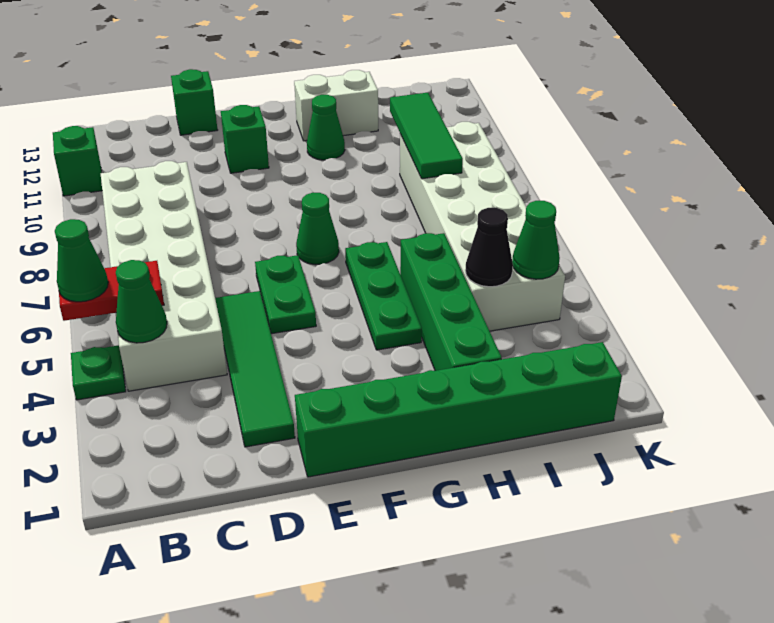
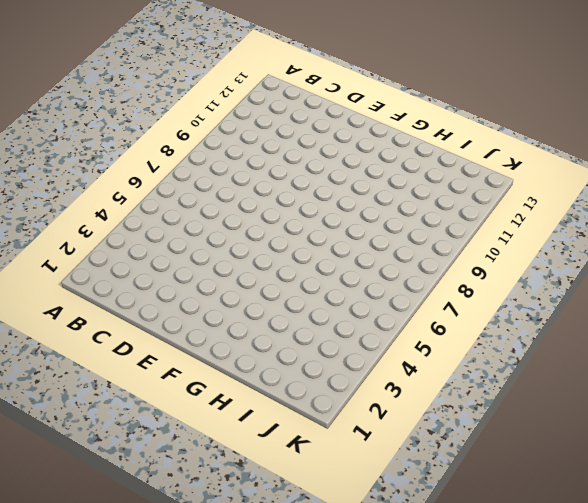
none -> green 1x1 plate [71,345,126,400]
none -> green 1x1 brick [53,126,102,196]
none -> white 2x6 brick [101,161,227,391]

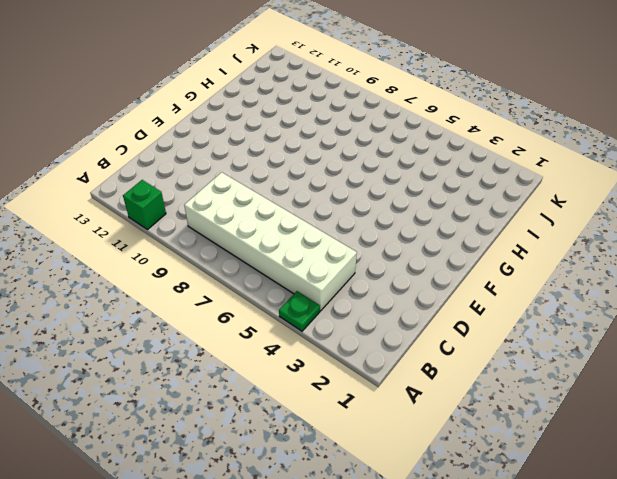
none -> green 1x4 tile [215,291,295,447]
none -> green 1x1 brick [171,69,217,135]
none -> green 1x6 brick [295,342,622,477]

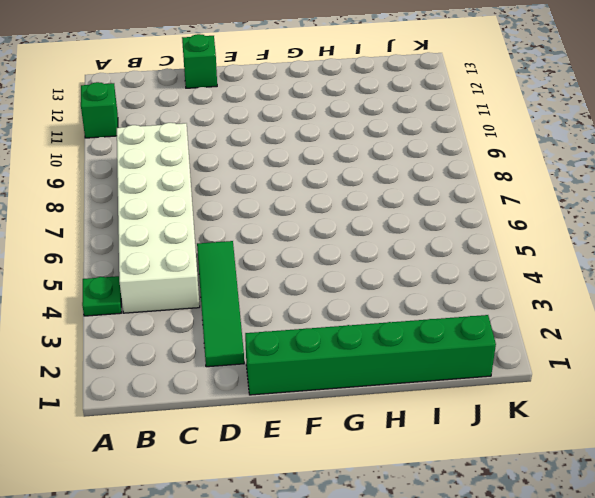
none -> green 1x2 plate [255,255,316,334]
none -> green 1x1 brick [221,105,269,173]
none -> green 1x1 cone [296,192,339,265]

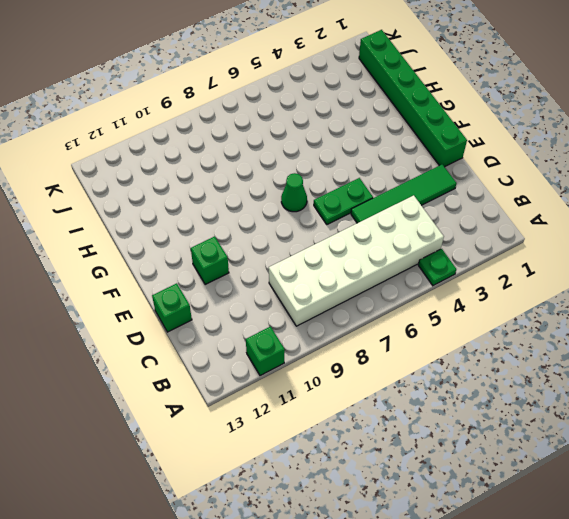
none -> green 1x3 plate [345,242,422,350]
none -> green 1x1 cone [307,95,345,160]
none -> white 1x2 brick [294,70,378,141]

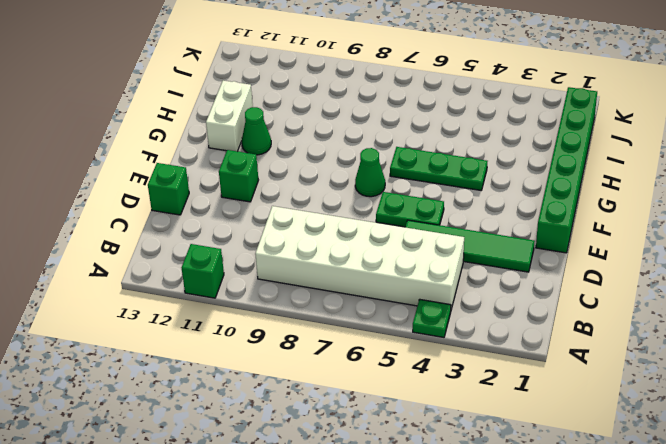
none -> green 1x4 brick [400,233,502,371]
none -> white 2x6 brick [400,122,565,331]
none -> red 1x2 plate [59,261,164,321]

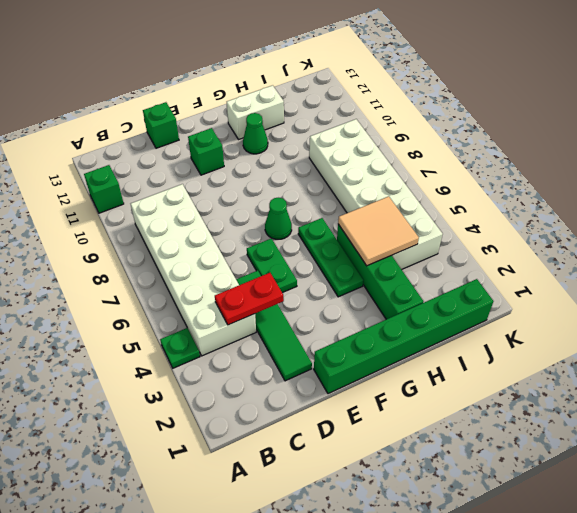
red 1x2 plate [215,273,284,325] -> red 1x2 plate moved to [59,261,164,321]
tan 2x2 tile [338,196,419,266] -> black 1x1 cone [465,208,513,287]
none -> green 1x1 cone [116,260,167,343]
none -> green 1x3 tile [390,93,463,179]
none -> green 1x1 cone [512,201,560,279]

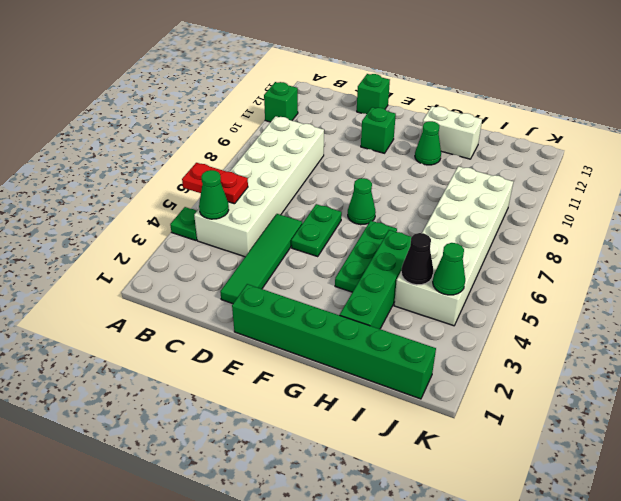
none -> green 1x3 tile [390,93,463,179]
none -> green 1x1 cone [55,219,108,302]

